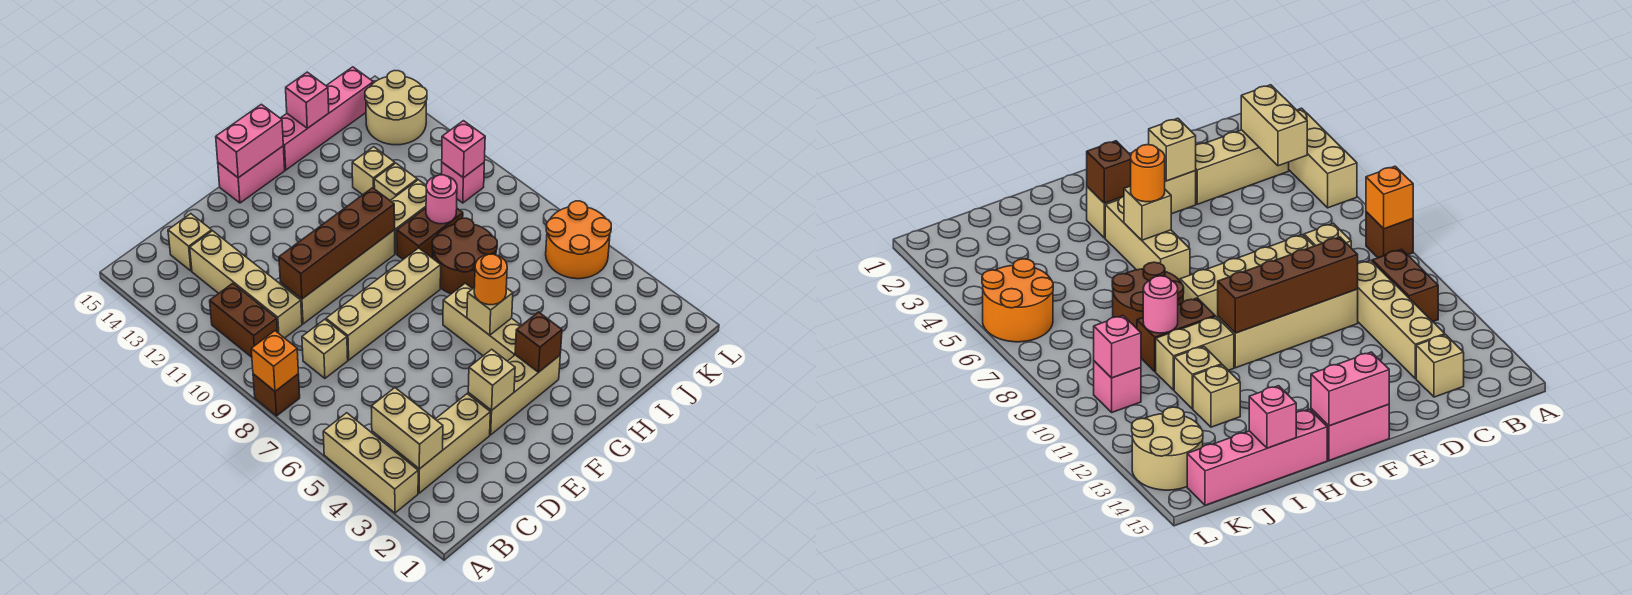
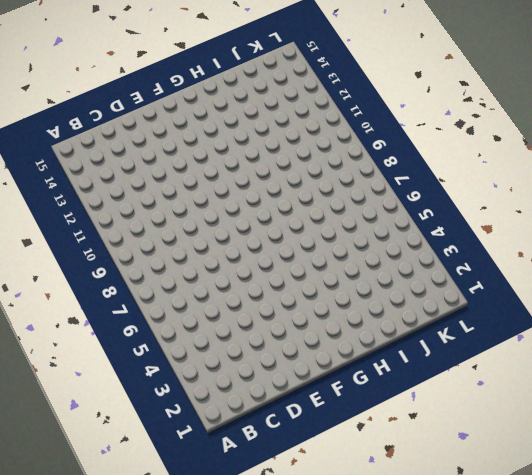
none -> tan 1x3 brick [323,413,418,513]
none -> brown 1x1 brick [253,374,300,416]
none -> tan 1x3 brick [396,394,490,493]
none -> brown 1x2 brick [210,283,278,357]

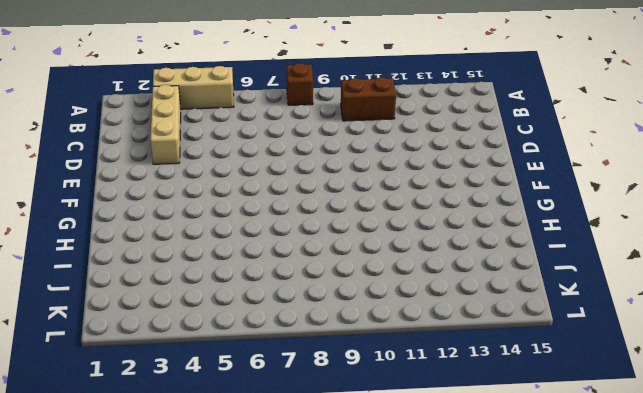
none -> tan 1x1 brick [302,319,348,378]
none -> tan 1x4 brick [190,231,302,338]
none -> tan 1x1 brick [168,214,212,271]
none -> tan 1x4 brick [326,248,441,360]

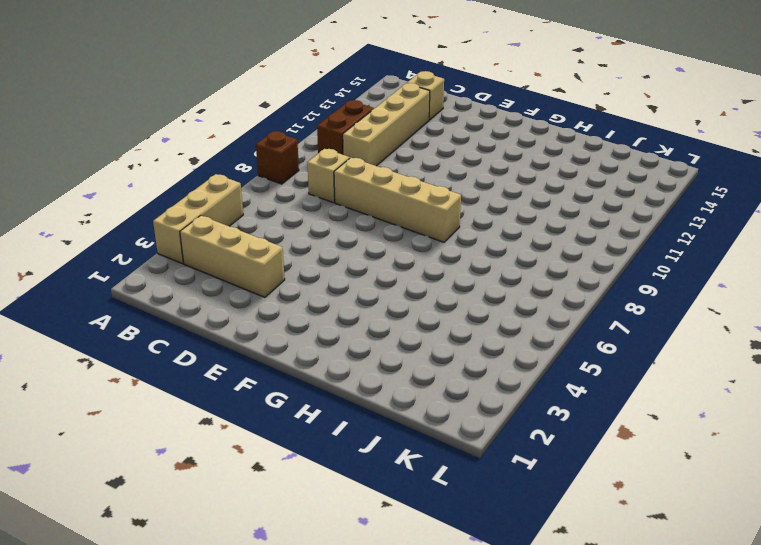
none -> tan 1x4 brick [280,230,395,324]
none -> tan 1x3 brick [468,355,560,435]
none -> pink 1x2 brick [218,146,285,203]
none -> tan 1x3 brick [443,283,521,361]

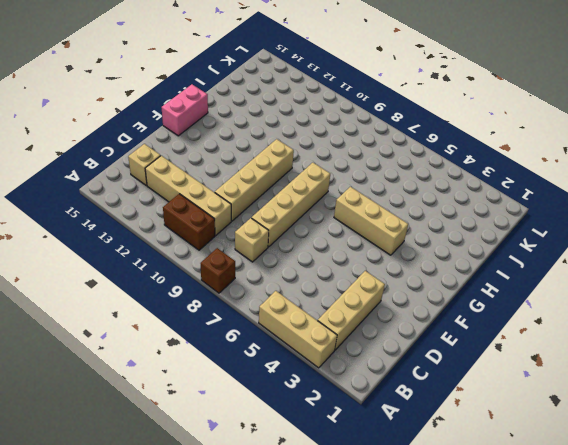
none -> tan 1x3 brick [468,355,560,435]
none -> brown 2x2 round brick [432,218,497,294]
none -> brown 1x2 brick [397,208,463,259]
none -> tan 1x2 brick [390,180,426,254]

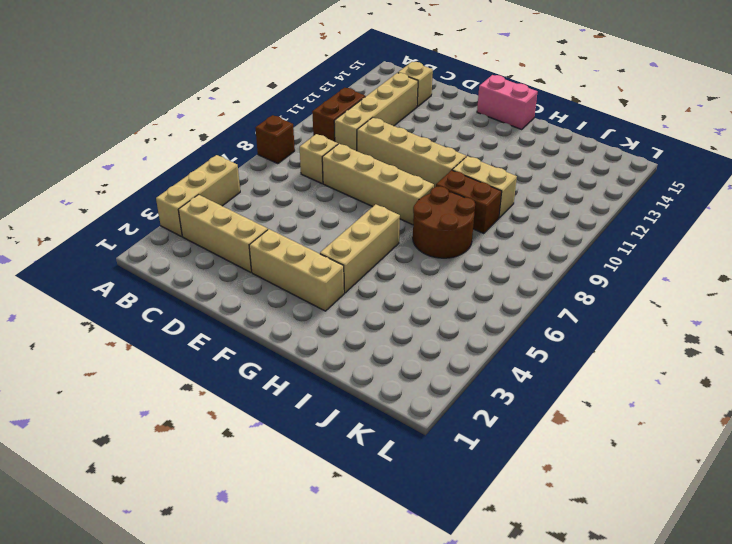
none -> pink 1x4 brick [280,67,373,170]
none -> tan 1x1 brick [374,163,417,200]
none -> tan 1x1 brick [352,147,395,195]
none -> orange 2x2 round brick [546,201,611,279]

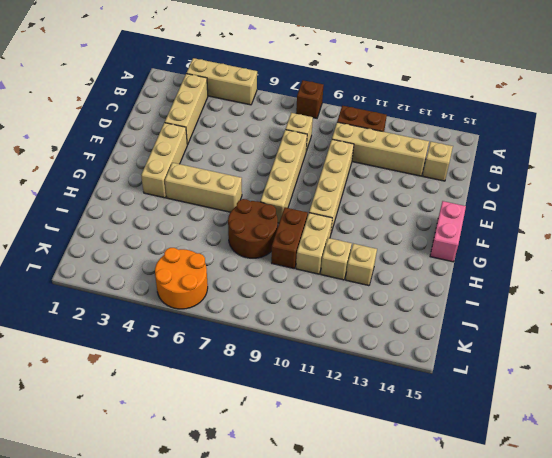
none -> pink 1x4 brick [280,67,373,170]
none -> pink 1x1 brick [442,163,484,203]
none -> tan 2x2 round brick [365,71,427,145]
none -> orange 1x1 brick [251,331,298,391]

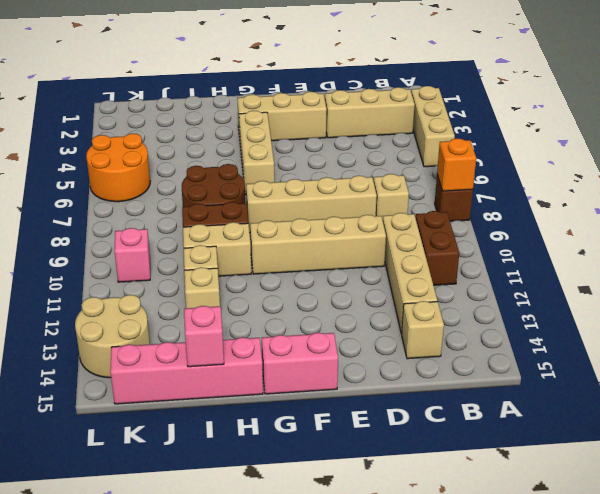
none -> tan 1x2 brick [371,388,443,469]
none -> brown 1x4 brick [279,188,395,299]
none -> tan 1x1 brick [468,349,515,410]
none -> pink 1x2 brick [216,104,283,178]

